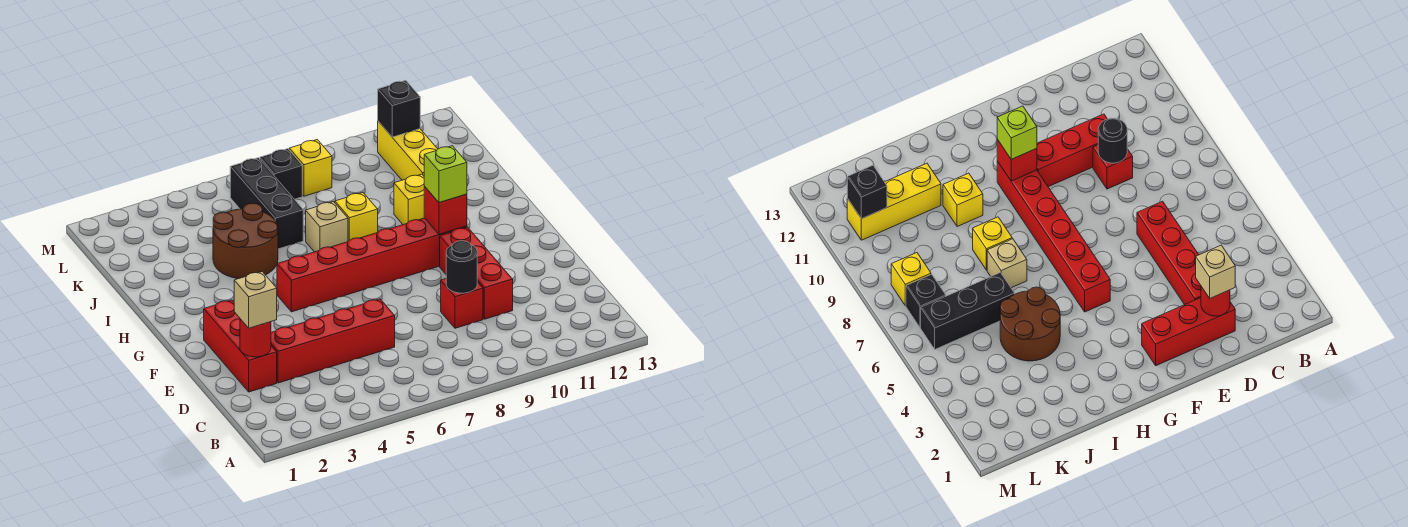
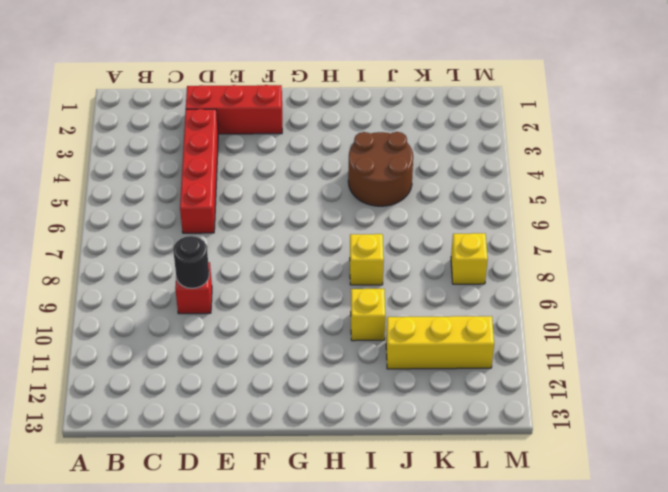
none -> red 1x3 brick [440,227,513,319]
none -> red 1x6 brick [277,218,467,312]
none -> tan 1x1 brick [306,202,348,252]

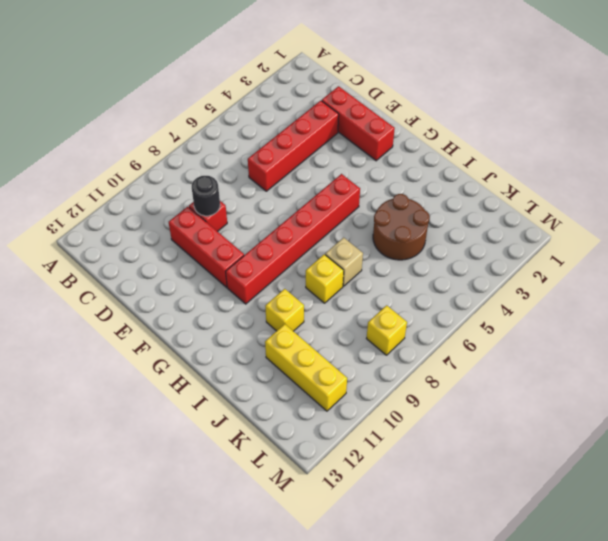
none -> black 1x3 brick [230,158,303,249]
none -> black 1x1 brick [260,149,302,199]
none -> red 1x1 round brick [240,319,271,357]

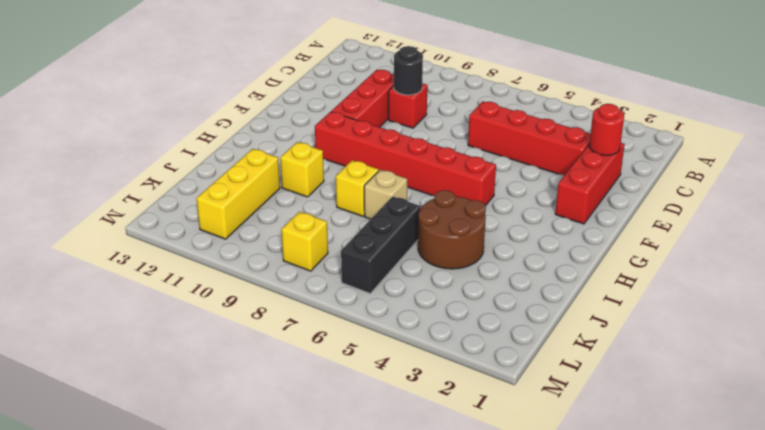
none -> black 1x1 brick [260,149,302,199]
none -> red 1x1 brick [424,187,467,234]
none -> black 1x1 brick [378,80,420,137]

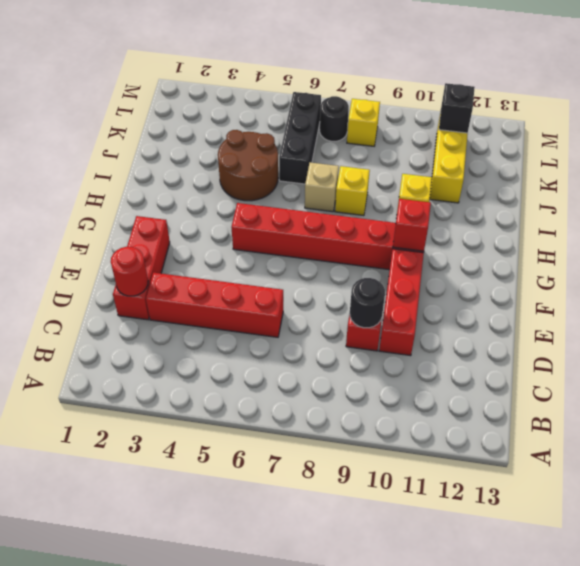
black 1x1 round brick [320,96,349,141] -> black 1x1 brick [260,149,302,199]
none -> tan 1x1 brick [234,272,277,328]
none -> lime 1x1 brick [424,146,467,203]

